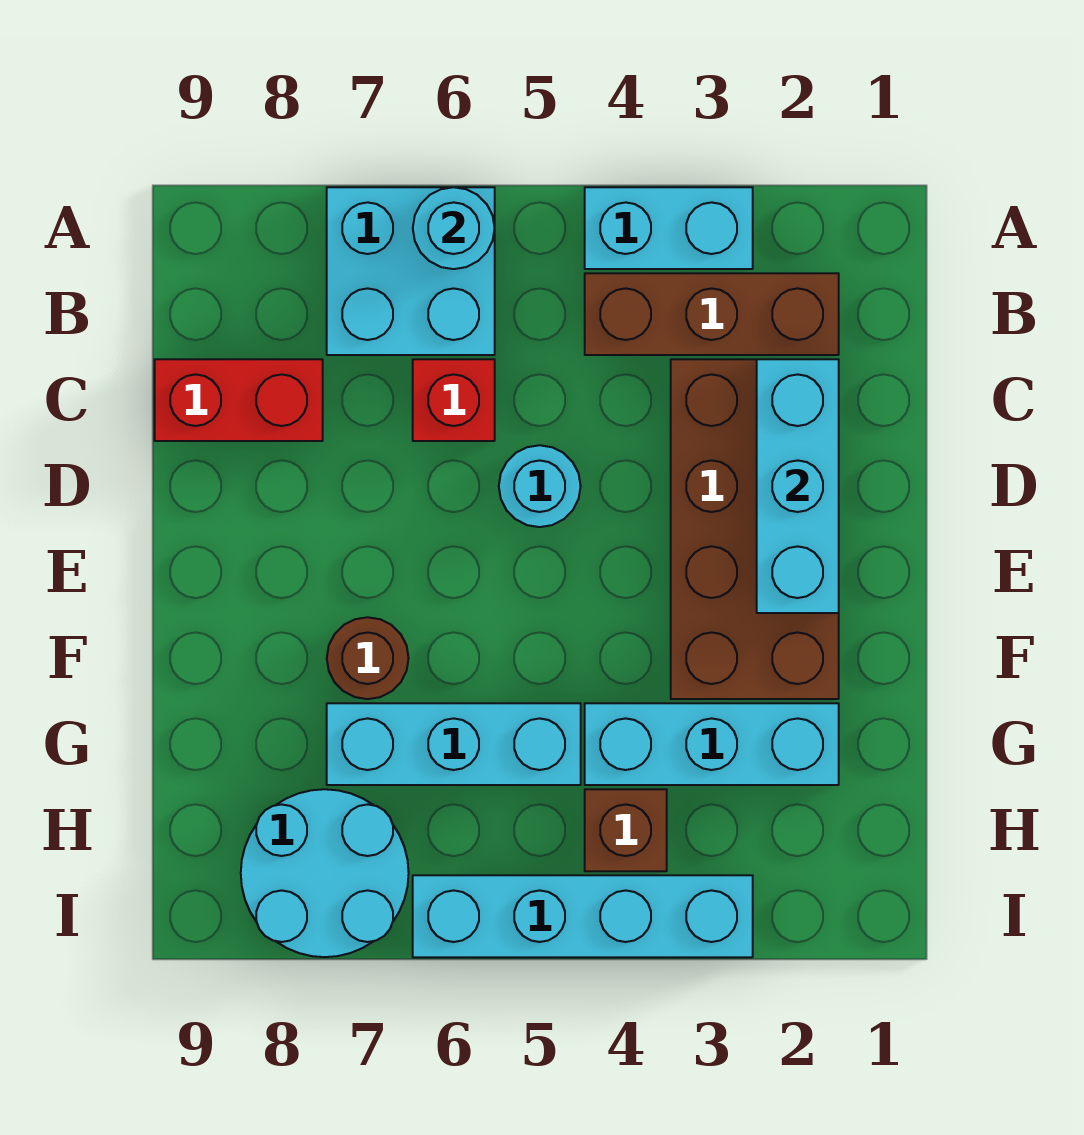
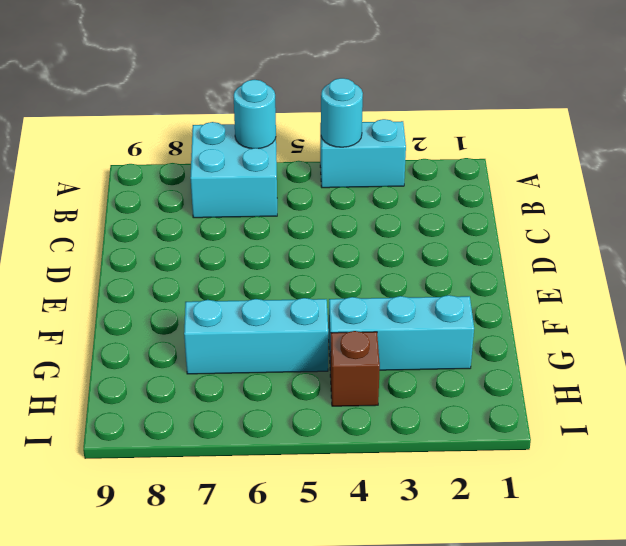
cyan 1x1 round brick [321,78,363,147] -> cyan 1x1 round brick moved to [499,445,581,527]
none -> brown 1x3 brick [585,273,839,355]
none -> brown 2x4 brick [671,359,839,699]
none -> red 1x1 brick [413,359,495,441]

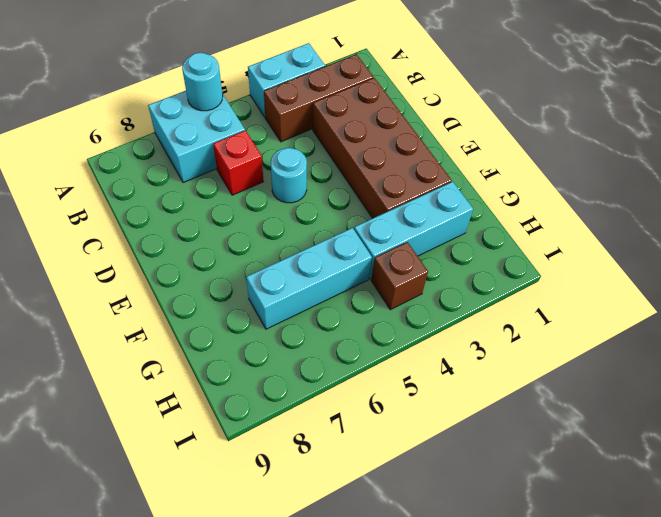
none -> red 1x2 brick [155,359,323,441]
none -> brown 1x1 round brick [327,617,409,699]
none -> cyan 2x2 round brick [241,789,409,957]

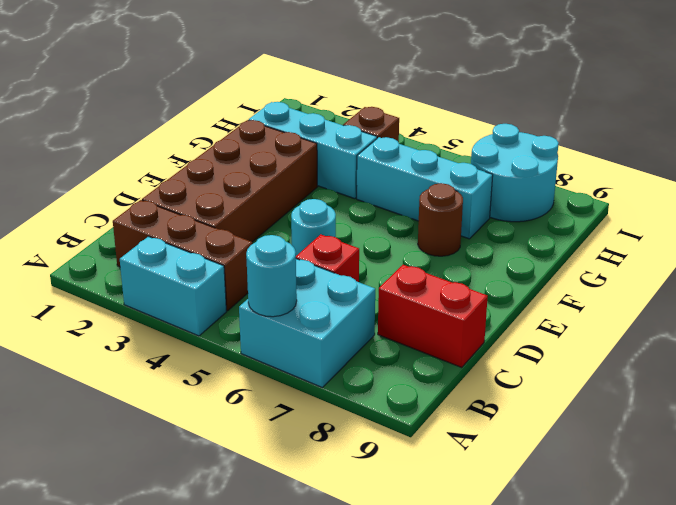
none -> cyan 1x4 brick [413,875,753,957]
none -> cyan 1x3 brick [757,359,839,613]

